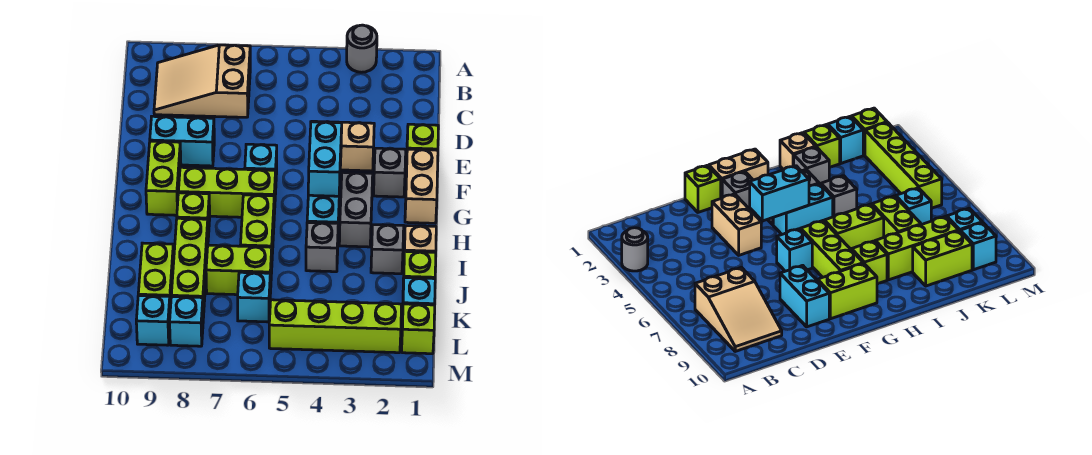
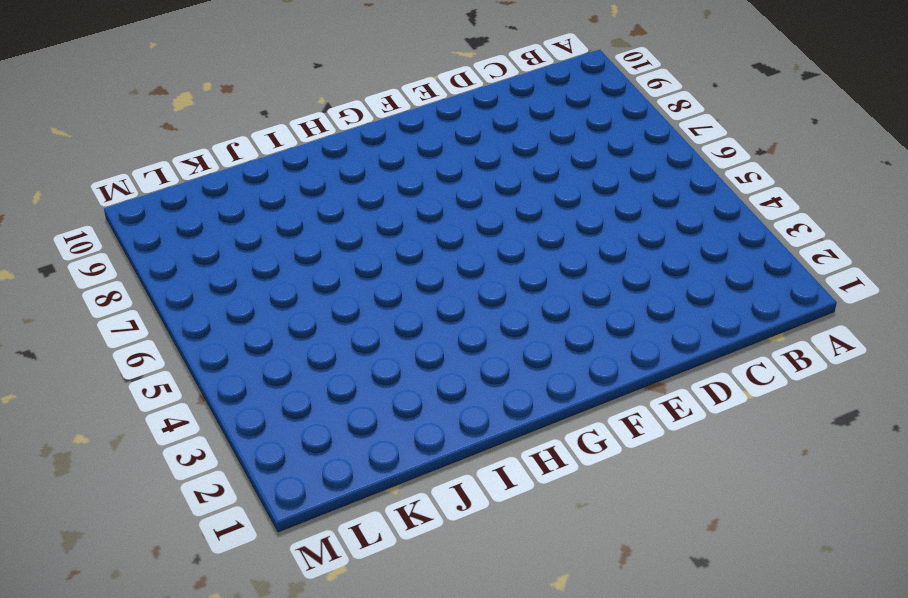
none -> grey 1x1 round brick [347,25,377,72]
none -> tan 2x3 slope [154,45,250,117]
none -> lime 1x1 brick [406,124,438,168]

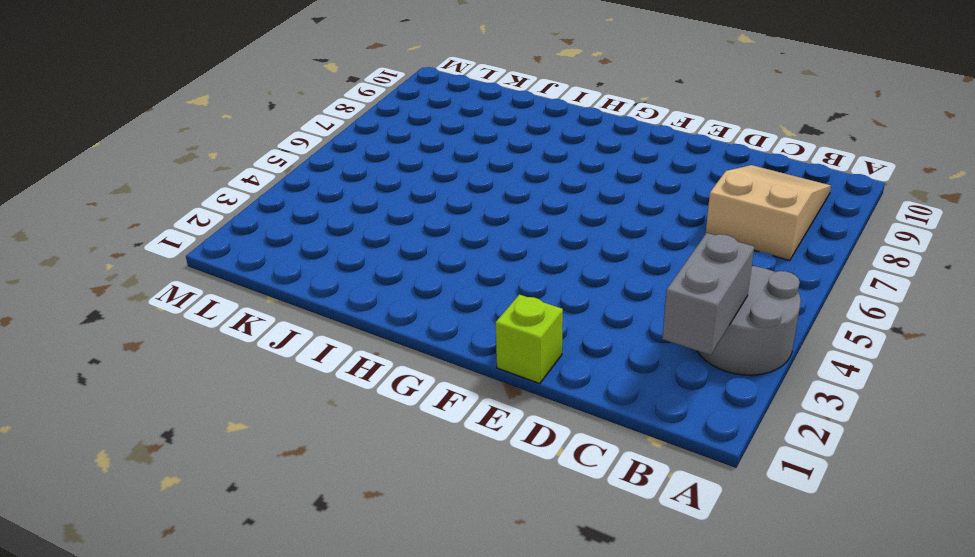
grey 2x2 round brick [697,266,801,375] -> grey 1x1 round brick [347,25,377,72]
grey 1x2 brick [662,233,754,355] -> grey 1x2 brick turned to [339,172,373,247]
none -> tan 1x2 brick [312,121,374,171]
none -> cyan 1x2 brick [150,116,214,166]
none -> tan 1x2 brick [405,149,438,223]

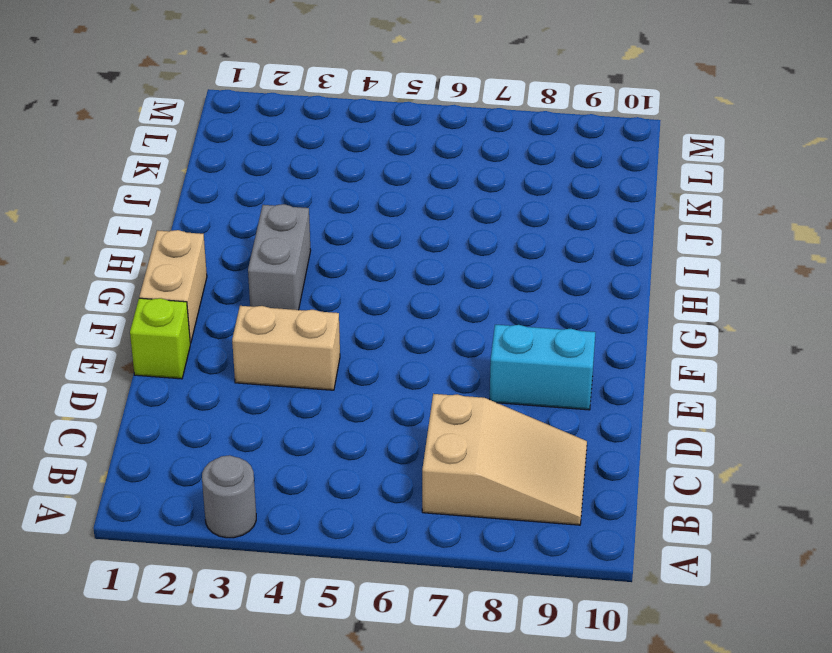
none -> grey 1x1 brick [374,148,406,197]
none -> cyan 1x1 brick [245,144,277,175]
none -> lime 1x2 brick [146,141,181,215]

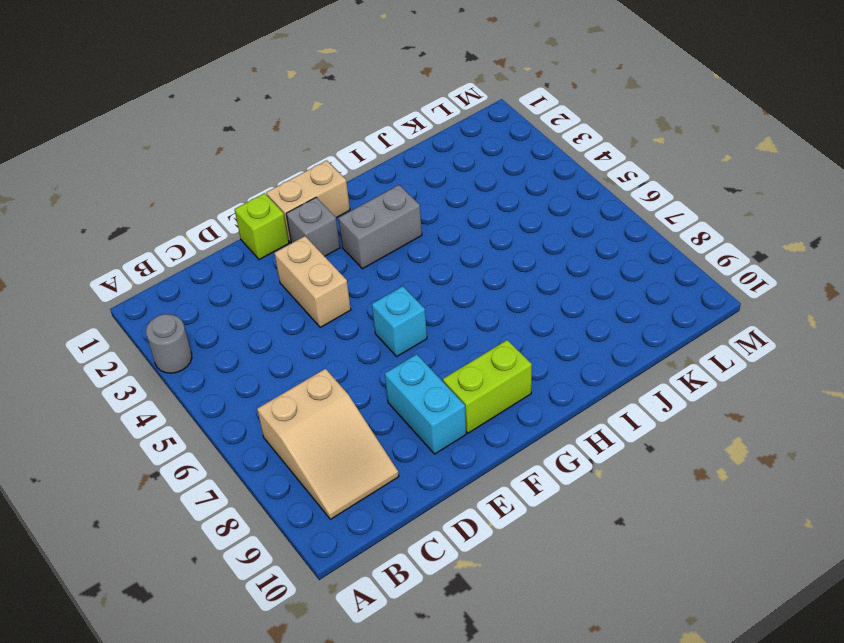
none -> cyan 1x2 brick [307,191,340,229]
none -> lime 1x3 brick [178,167,276,217]
none -> lime 1x2 brick [241,195,274,254]

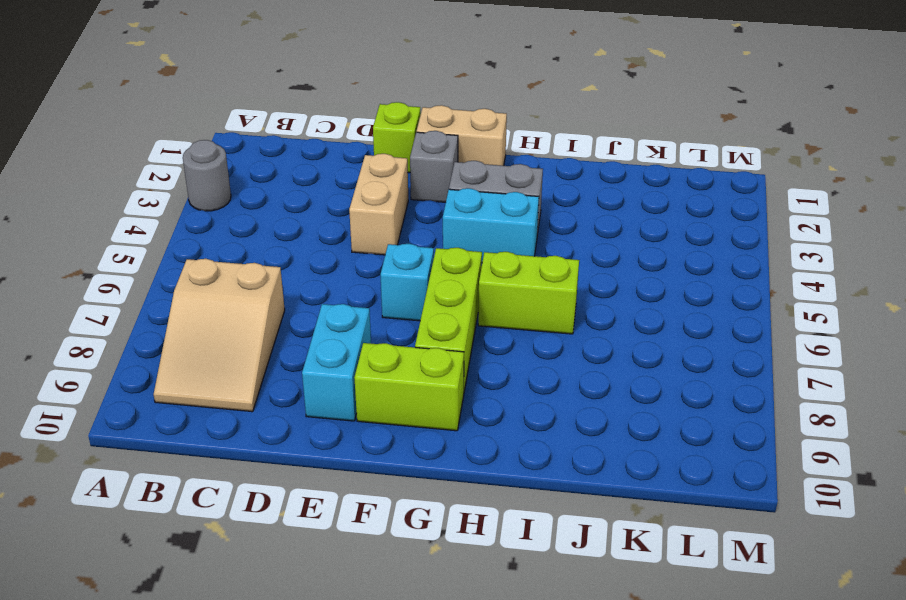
none -> lime 1x1 brick [177,193,210,237]
none -> tan 1x1 brick [404,226,436,252]
none -> grey 1x1 brick [371,225,404,274]

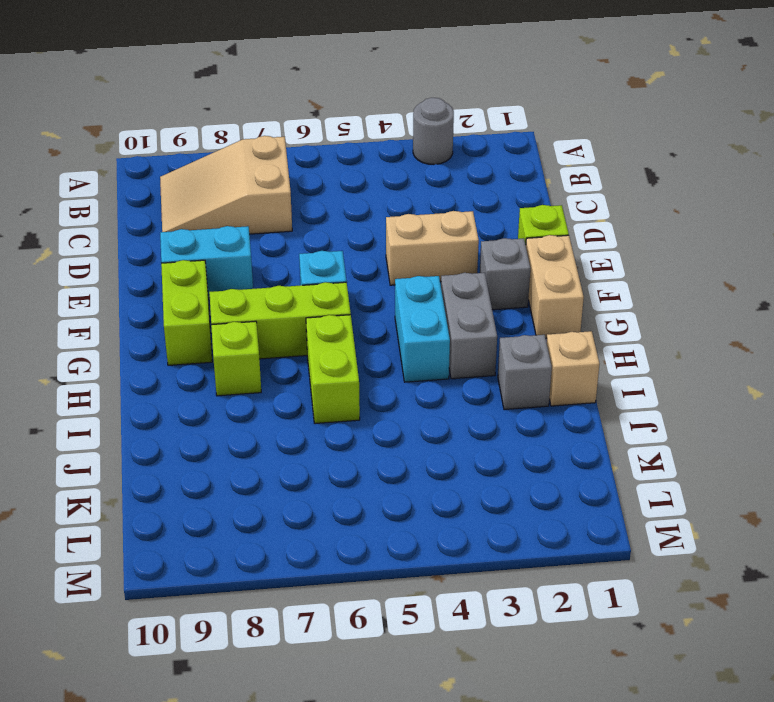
none -> grey 1x1 brick [306,222,338,272]
none -> lime 1x3 brick [171,218,208,318]
none -> lime 1x1 brick [403,251,436,285]

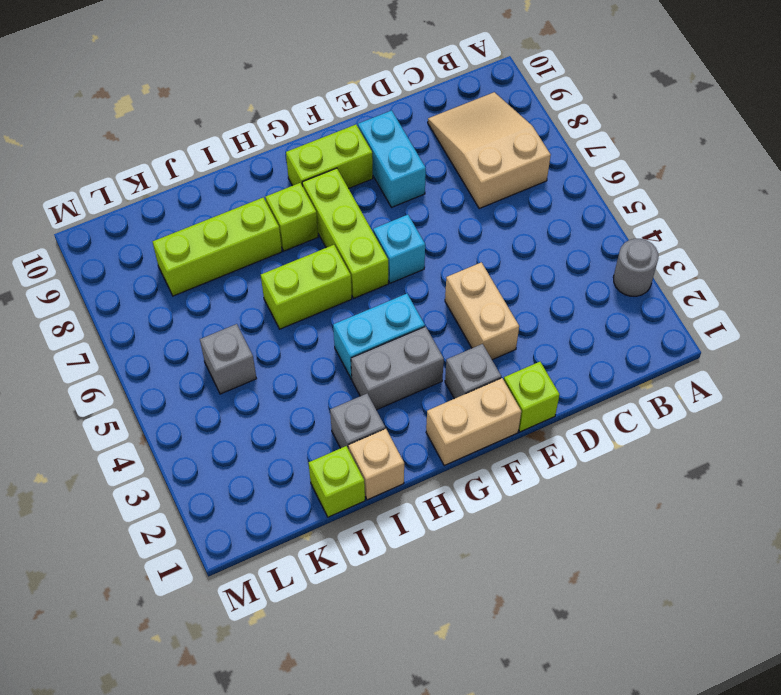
grey 1x1 brick [200,324,257,394] -> grey 1x1 brick moved to [306,222,338,272]
none -> lime 1x2 brick [206,245,272,295]
none -> lime 1x2 brick [138,243,174,308]
none -> cyan 1x1 brick [402,278,435,319]

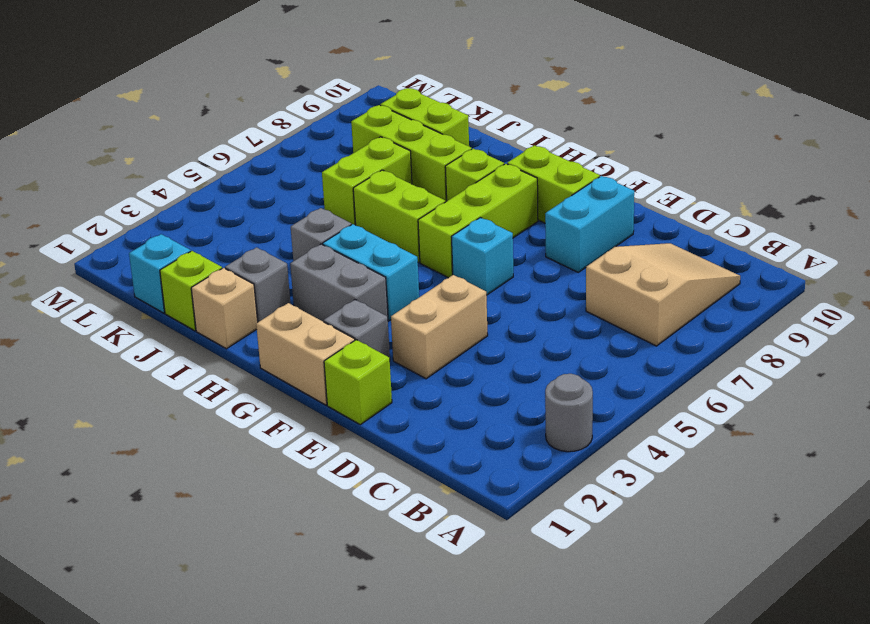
none -> cyan 1x1 brick [238,272,270,322]
none -> lime 1x1 brick [402,304,435,354]
none -> lime 1x4 brick [269,300,402,353]

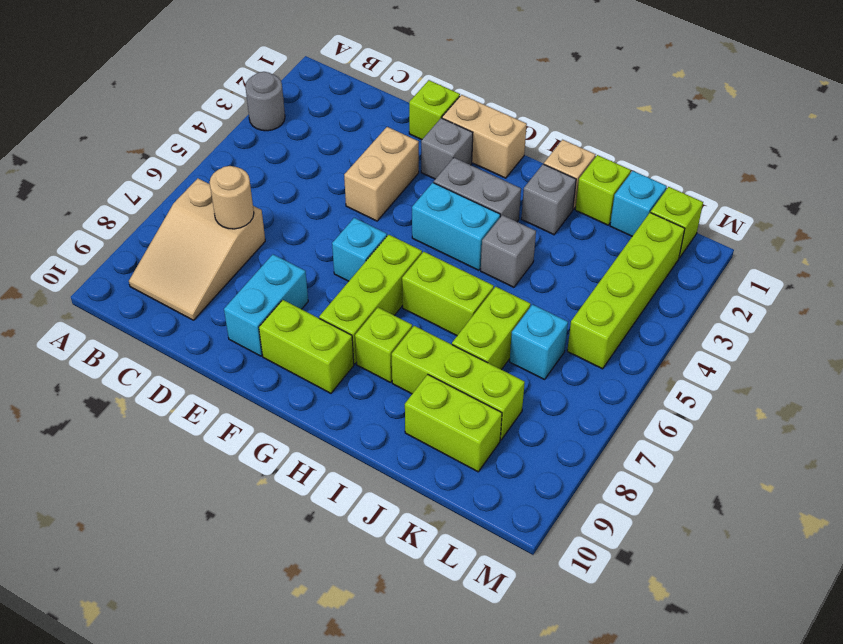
tan 1x1 round brick [210,166,254,229] -> none
none -> cyan 1x1 brick [170,297,203,346]
none -> cyan 1x1 brick [136,296,170,345]
none -> cyan 1x2 brick [308,122,342,196]

